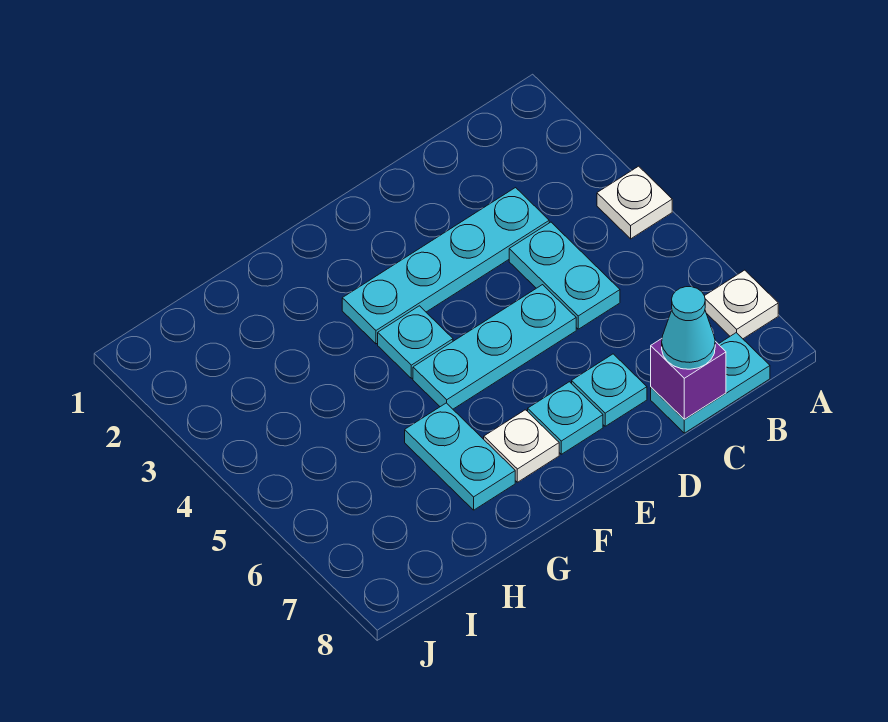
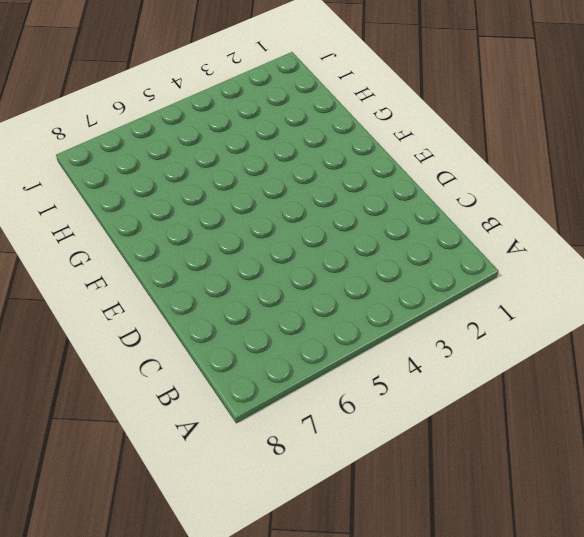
none -> white 1x1 plate [597,166,672,239]
none -> white 1x1 plate [705,270,778,339]
none -> cyan 1x2 plate [651,333,770,433]

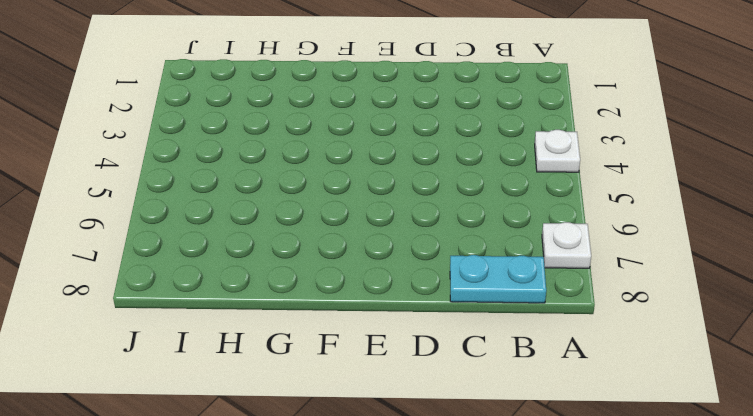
none -> cyan 1x4 plate [342,188,549,344]
none -> cyan 1x2 plate [509,222,620,329]
none -> cyan 1x3 plate [413,285,576,409]

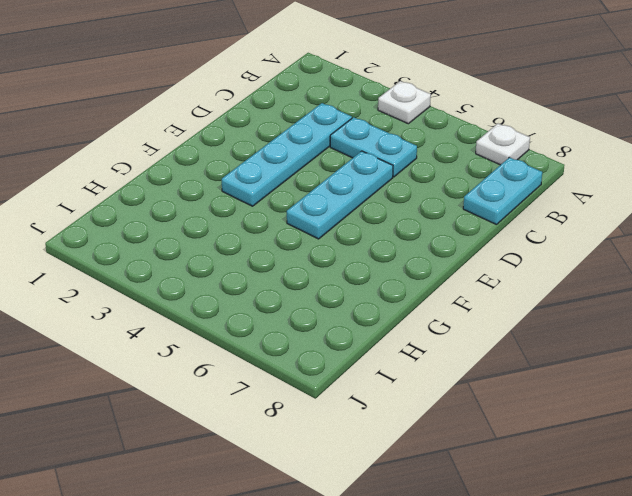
none -> cyan 1x1 plate [572,354,647,426]
none -> cyan 1x1 plate [528,382,603,454]
none -> cyan 1x1 plate [378,306,453,378]

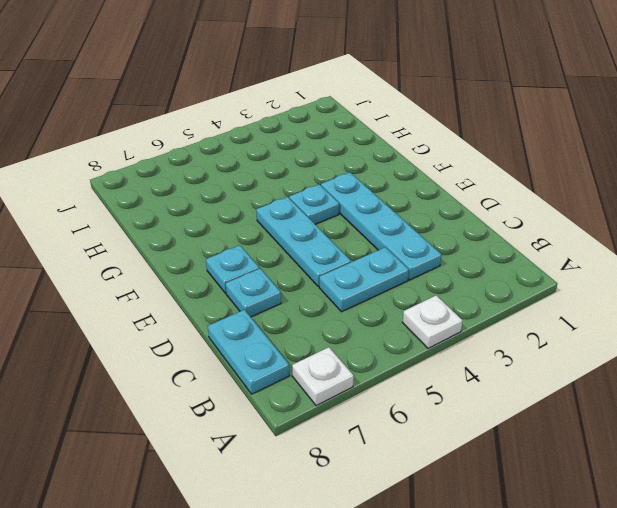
none -> white 1x1 plate [484,410,559,482]
none -> cyan 1x2 plate [405,403,515,510]
none -> purple 1x1 brick [651,339,726,419]

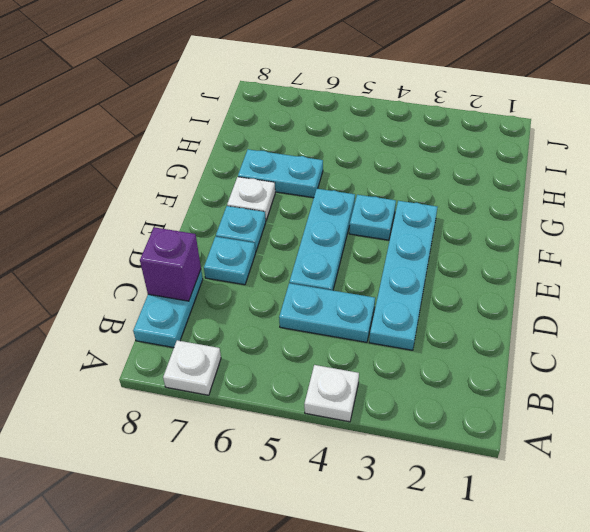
none -> cyan 1x1 cone [662,287,715,369]

